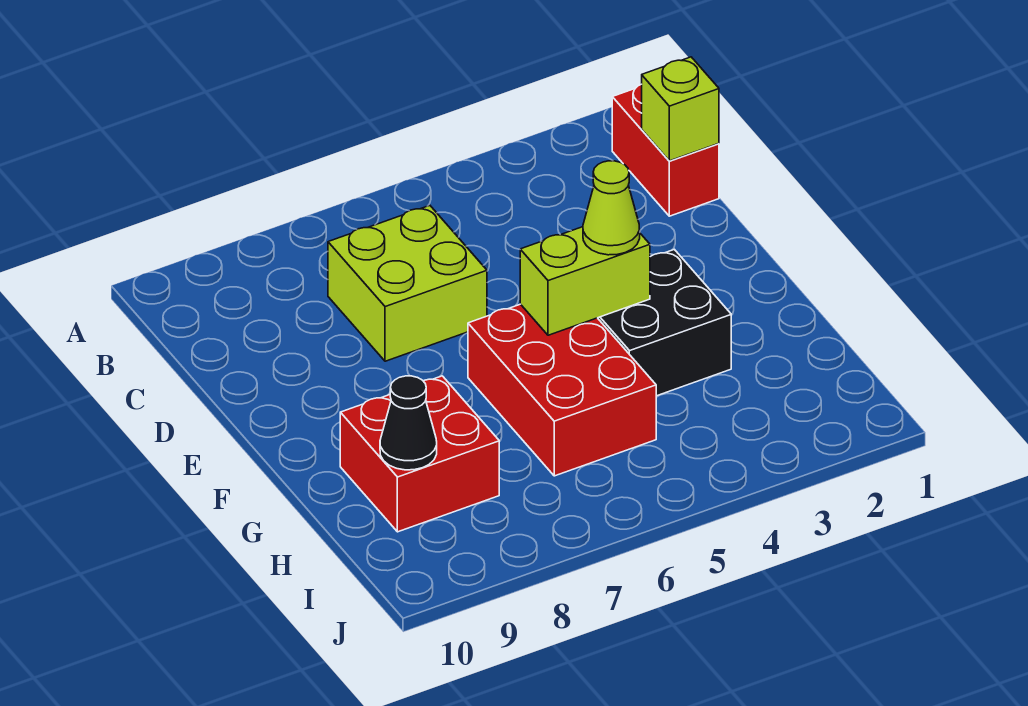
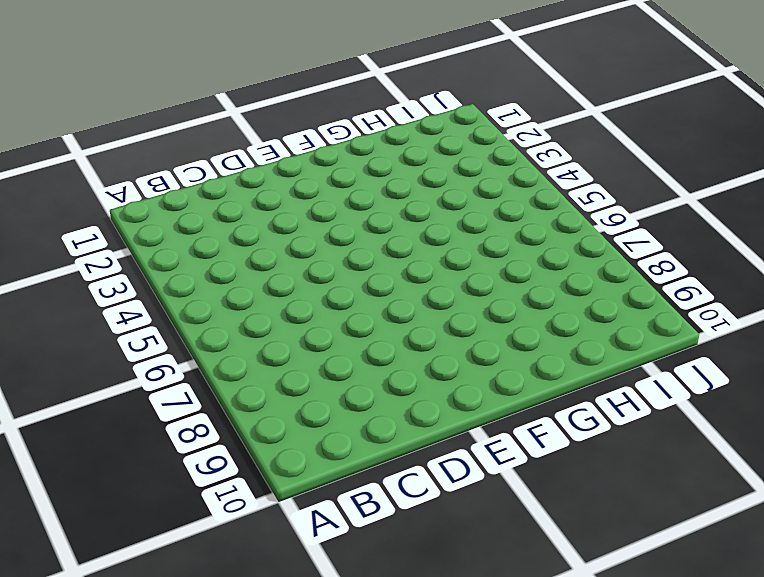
none -> red 1x2 brick [612,84,719,216]
none -> lime 2x2 brick [328,206,487,361]

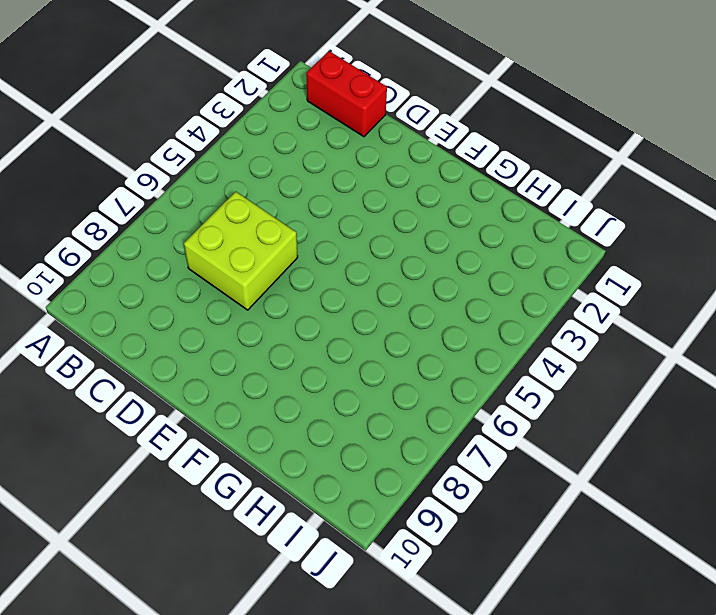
none -> black 2x2 brick [598,249,731,396]
none -> red 2x3 brick [468,304,656,476]

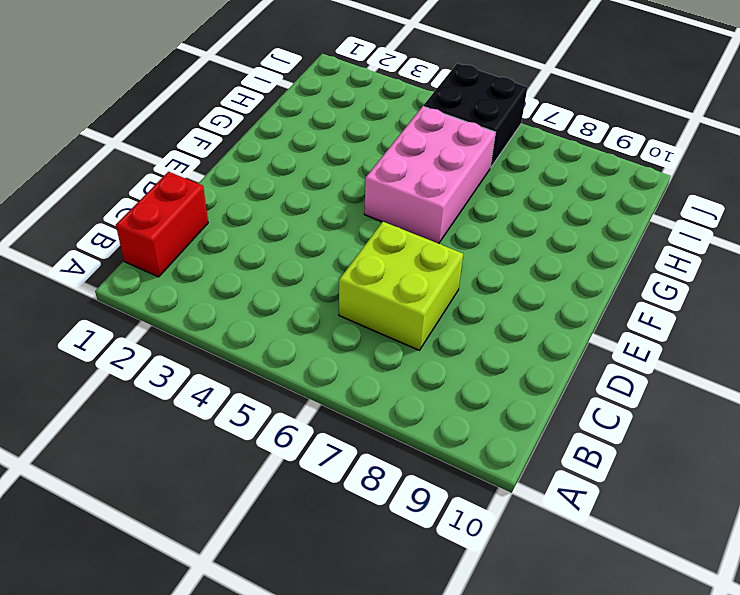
pink 2x3 brick [364,106,496,243] -> red 2x3 brick [468,304,656,476]
black 2x2 brick [423,63,527,168] -> black 2x2 brick moved to [598,249,731,396]
none -> red 2x2 brick [340,376,499,532]
none -> lime 1x1 brick [642,57,719,161]

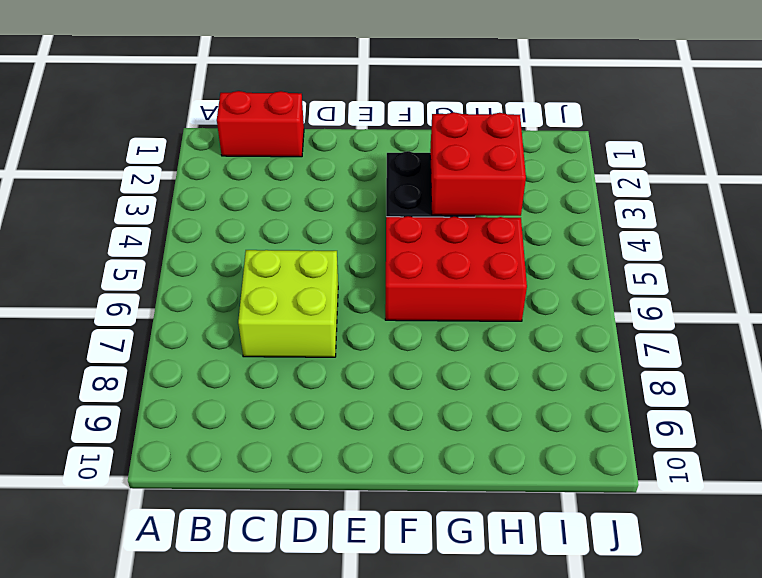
red 2x2 brick [430,112,526,216] -> red 2x2 brick moved to [340,376,499,532]
none -> lime 1x1 brick [642,57,719,161]
none -> lime 1x2 brick [520,227,650,335]

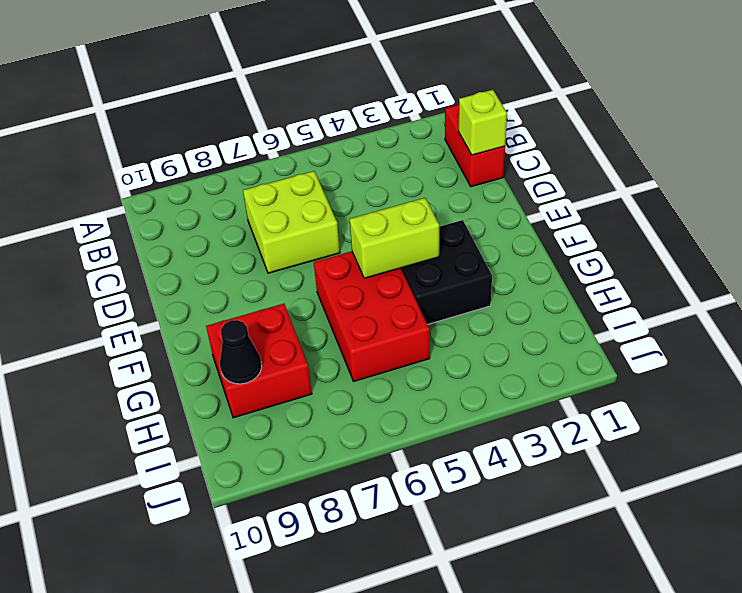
none -> lime 1x1 cone [583,161,640,255]

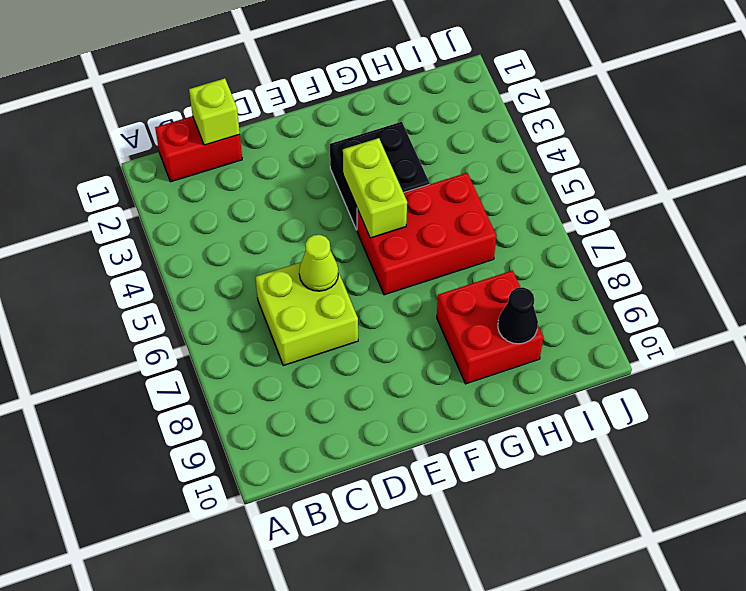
lime 1x1 cone [299,235,338,291] -> lime 1x1 cone moved to [583,161,640,255]

